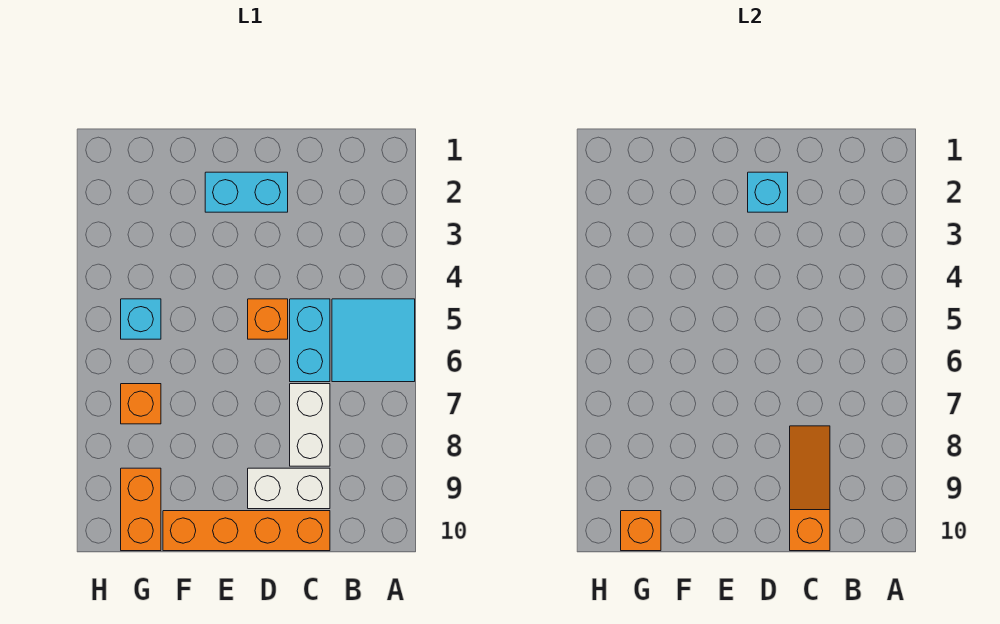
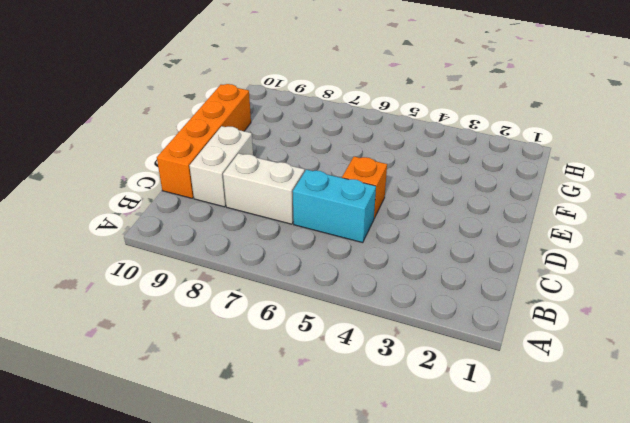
none -> cyan 2x2 tile [332,299,415,382]
none -> cyan 1x2 brick [205,172,288,212]
none -> cyan 1x1 brick [121,299,161,339]

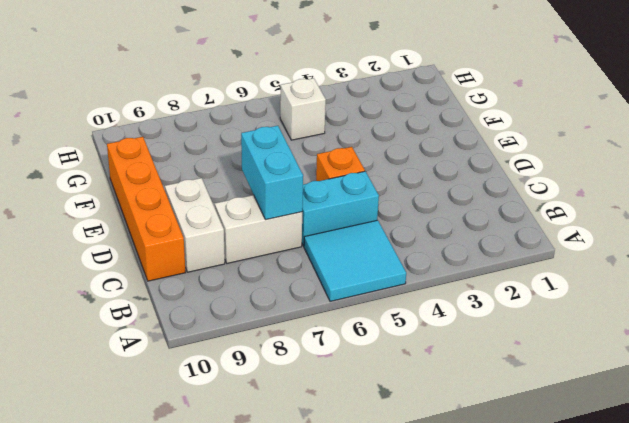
cyan 1x2 brick [241,126,303,220] -> cyan 1x2 brick moved to [205,172,288,212]
white 1x1 brick [280,78,326,140] -> cyan 1x1 brick [121,299,161,339]
none -> orange 1x1 brick [121,384,161,424]
none -> orange 1x2 brick [121,468,161,551]
none -> orange 1x3 slope [790,426,830,551]

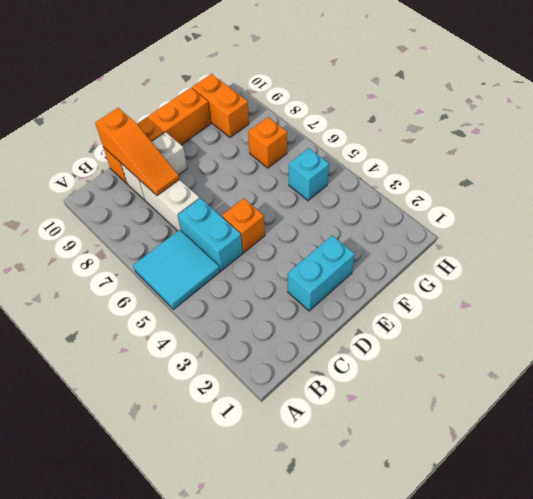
none -> cyan 1x1 brick [748,172,788,212]
none -> orange 1x1 brick [621,511,661,551]

